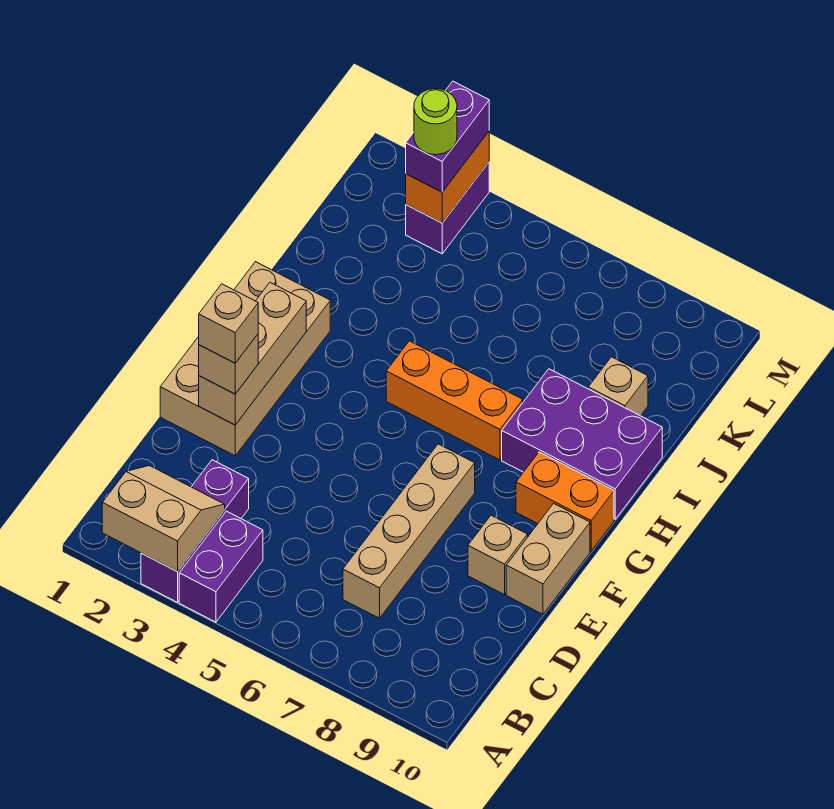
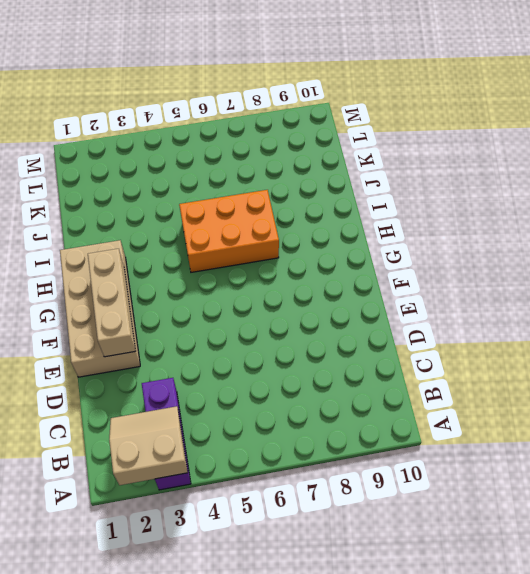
orange 2x3 brick [179,190,279,272] -> orange 1x3 brick [386,341,523,460]
none -> purple 1x2 brick [179,511,263,622]
none -> tan 1x4 brick [343,444,475,618]
none -> tan 1x1 brick [468,515,528,595]

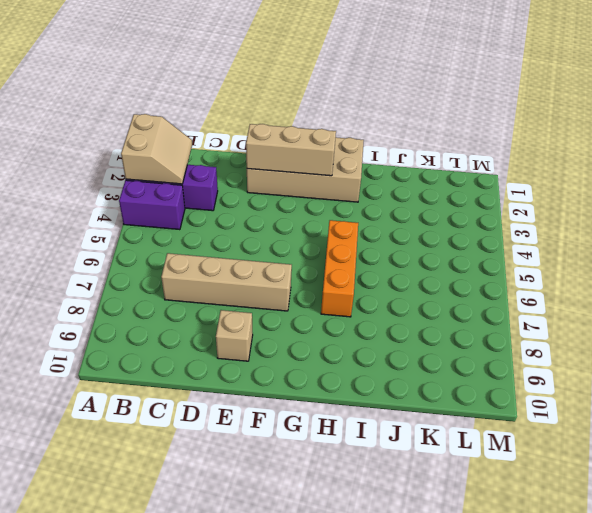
none -> tan 1x2 brick [506,504,590,614]
none -> orange 1x2 brick [516,452,614,551]
none -> purple 2x3 brick [502,369,662,519]

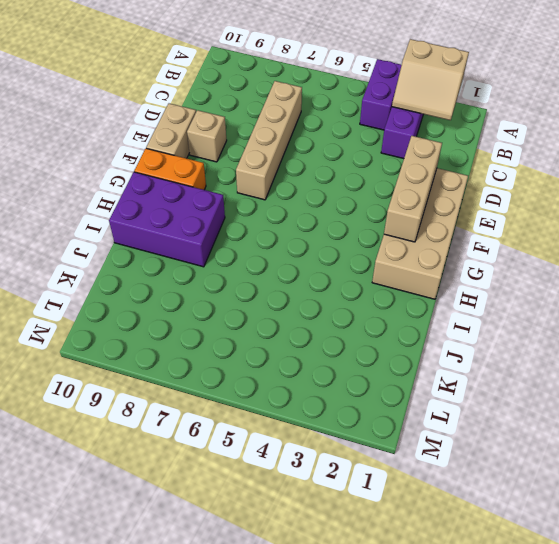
none -> orange 1x3 brick [386,341,523,460]
none -> tan 1x1 brick [588,357,648,416]
none -> purple 1x2 brick [406,163,489,254]

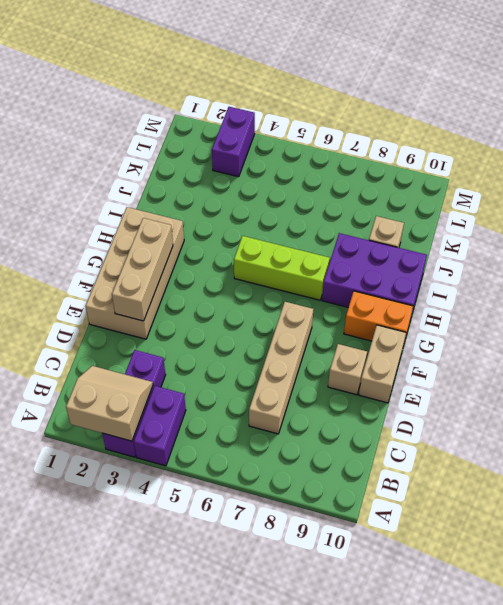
lime 1x3 brick [234,236,330,300] -> orange 1x3 brick [386,341,523,460]
none -> orange 1x2 brick [406,132,489,223]
none -> tan 1x1 brick [199,334,258,394]
none -> purple 1x2 brick [406,81,489,192]

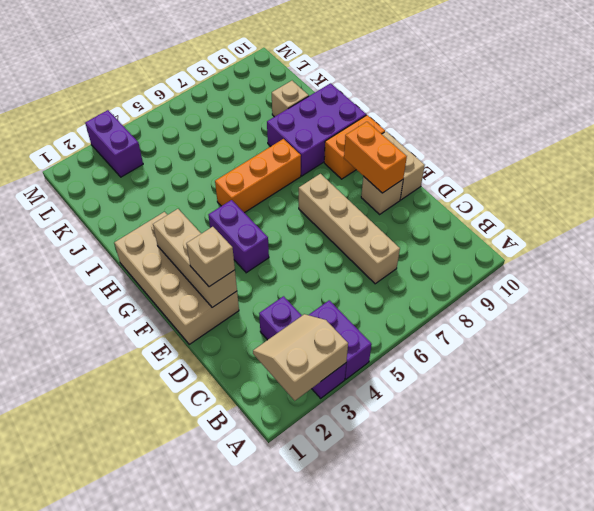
orange 1x2 brick [344,122,407,193] -> orange 1x2 brick moved to [406,132,489,223]
purple 1x2 brick [208,200,269,273] -> purple 1x2 brick moved to [406,81,489,192]
none -> tan 1x1 brick [199,284,258,363]
none -> lime 1x1 round brick [414,89,457,155]

